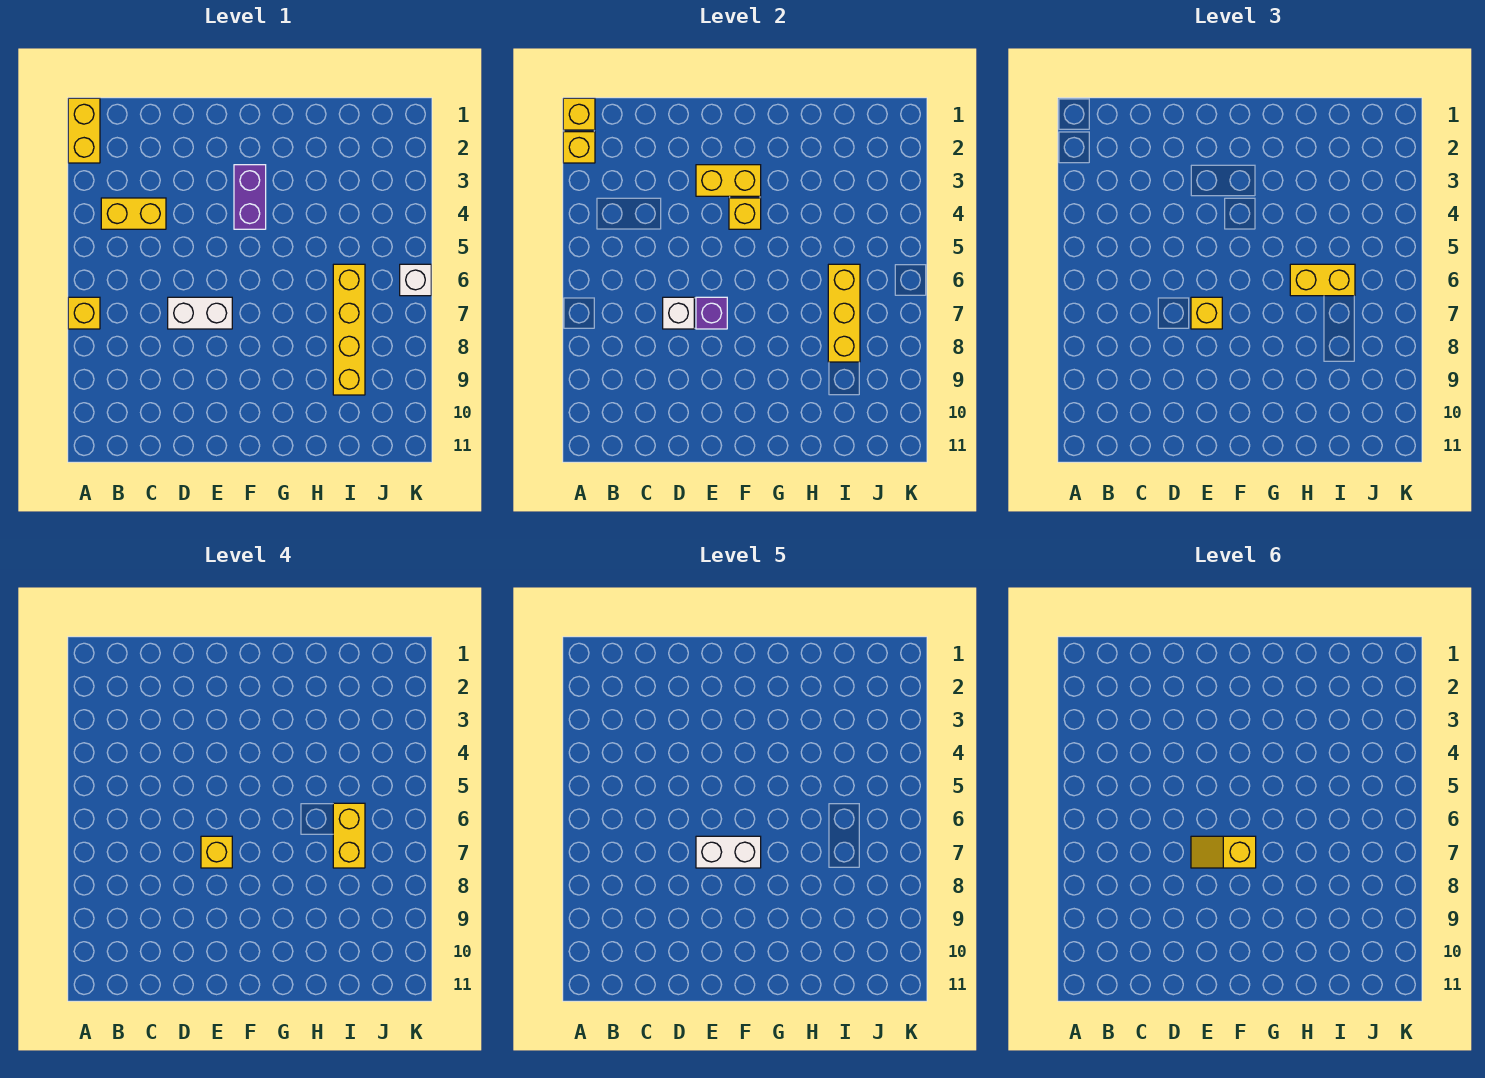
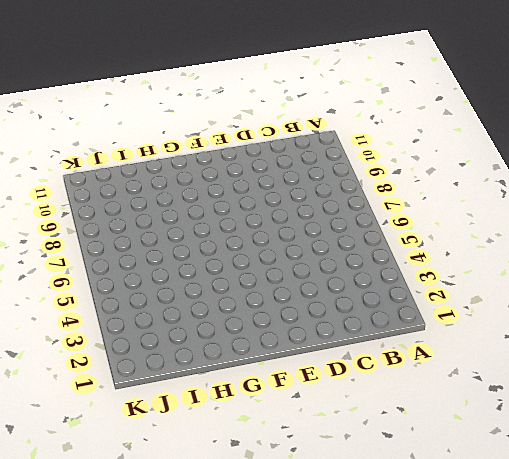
none -> yellow 1x2 brick [68,98,100,163]
none -> yellow 1x1 brick [68,297,100,329]
none -> yellow 1x2 brick [101,198,166,229]

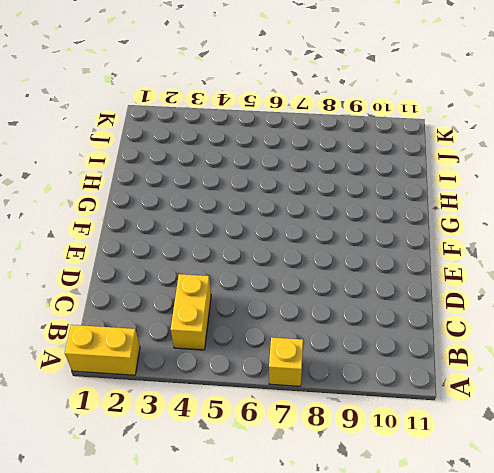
none -> white 1x2 brick [168,297,232,329]
none -> purple 1x2 brick [234,165,266,229]
none -> yellow 1x4 brick [333,264,365,395]

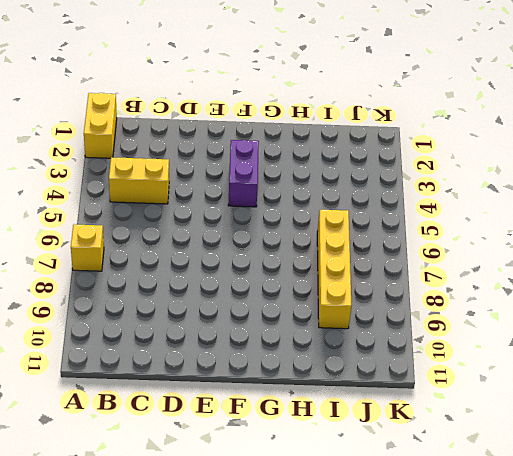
none -> white 1x2 brick [168,297,232,329]
none -> white 1x1 brick [400,264,431,296]
none -> yellow 1x1 brick [563,98,595,130]

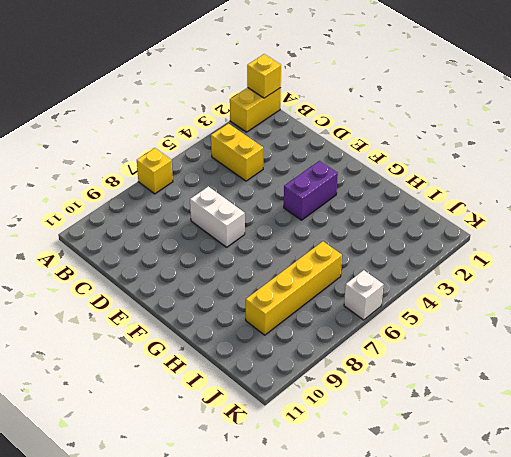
none -> yellow 1x1 brick [563,132,595,163]
none -> white 1x1 brick [663,297,694,329]
none -> yellow 1x2 brick [696,165,761,196]

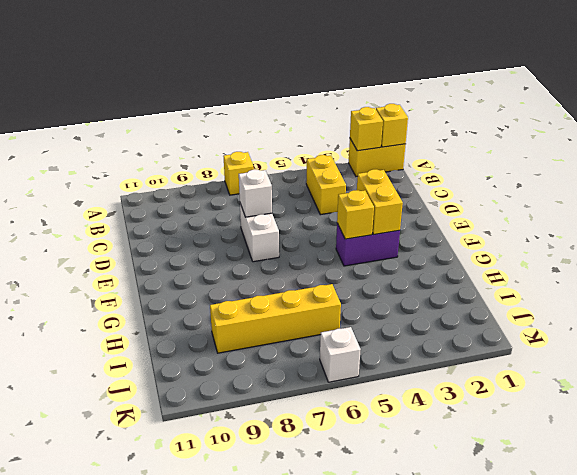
none -> purple 1x1 brick [696,297,727,329]
none -> yellow 1x3 brick [828,264,860,362]
none -> yellow 1x1 brick [1191,297,1222,329]

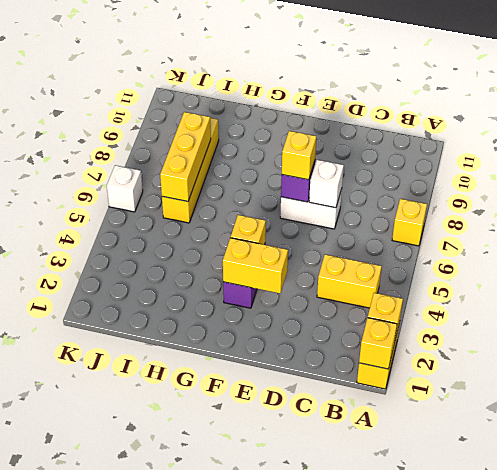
none -> yellow 1x2 brick [1290,264,1355,296]
none -> yellow 1x1 brick [201,836,232,868]
none -> yellow 1x2 brick [333,803,365,868]

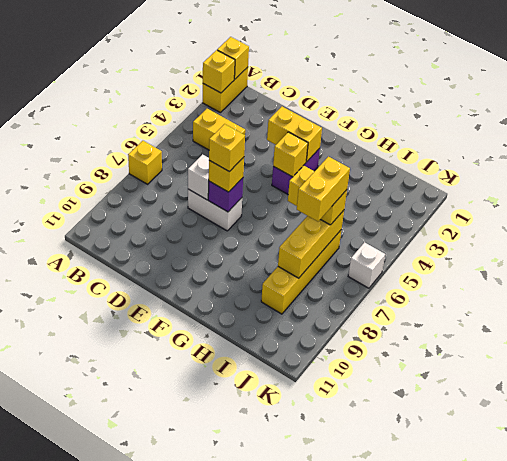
none -> white 1x2 brick [696,836,761,868]
none -> yellow 1x2 slope [1191,836,1256,868]

